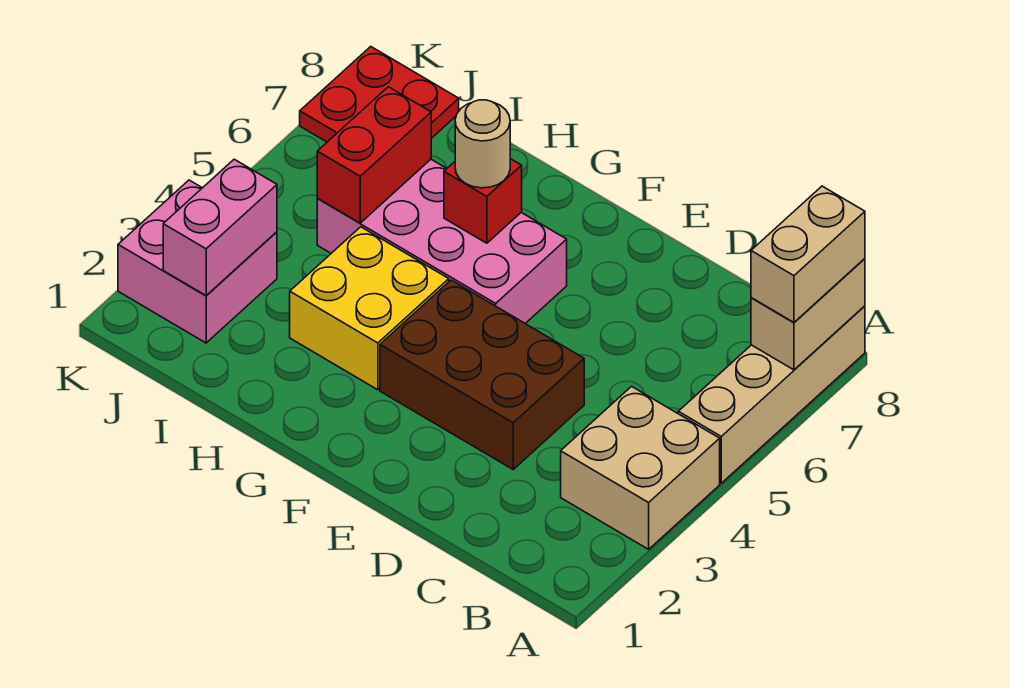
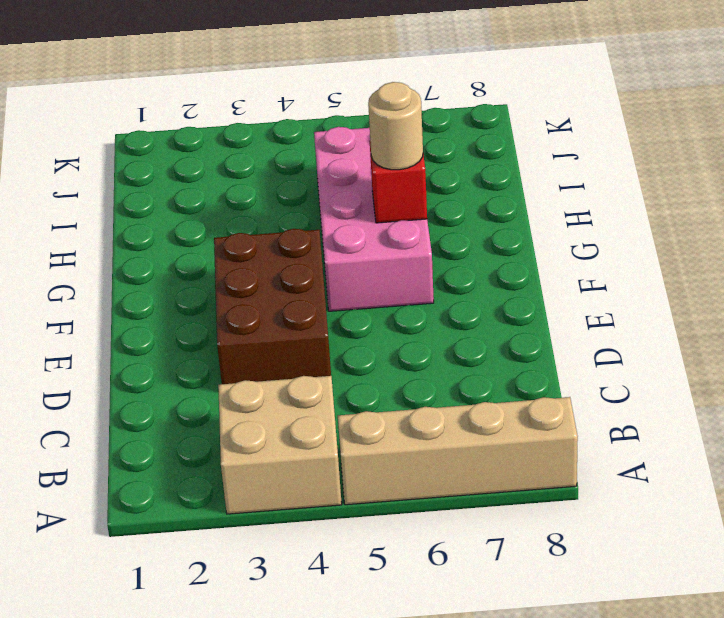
none -> yellow 2x2 brick [290,227,449,390]
none -> pink 2x2 brick [118,180,277,343]
none -> red 2x2 plate [300,47,459,142]

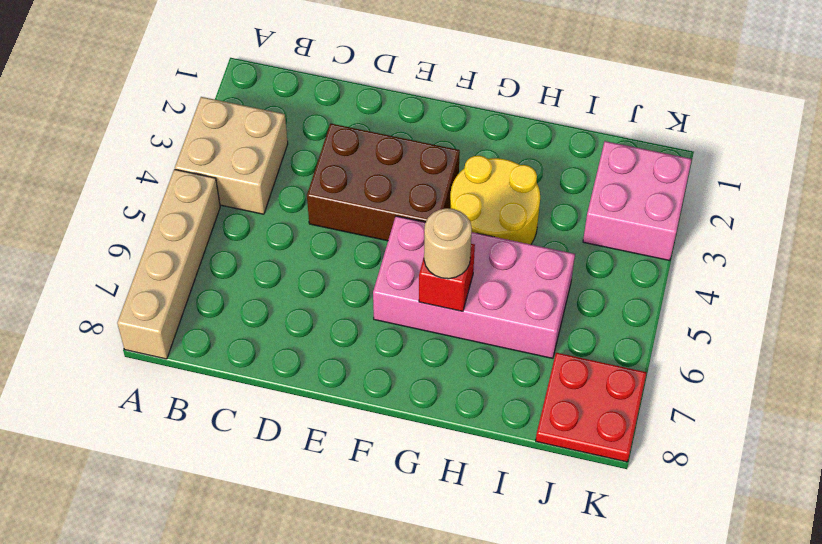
yellow 2x2 round brick [450,156,540,244] -> yellow 2x2 brick [290,227,449,390]
none -> tan 1x2 brick [751,259,865,370]
none -> red 1x2 brick [317,87,431,223]
none -> pink 1x2 brick [163,159,277,296]

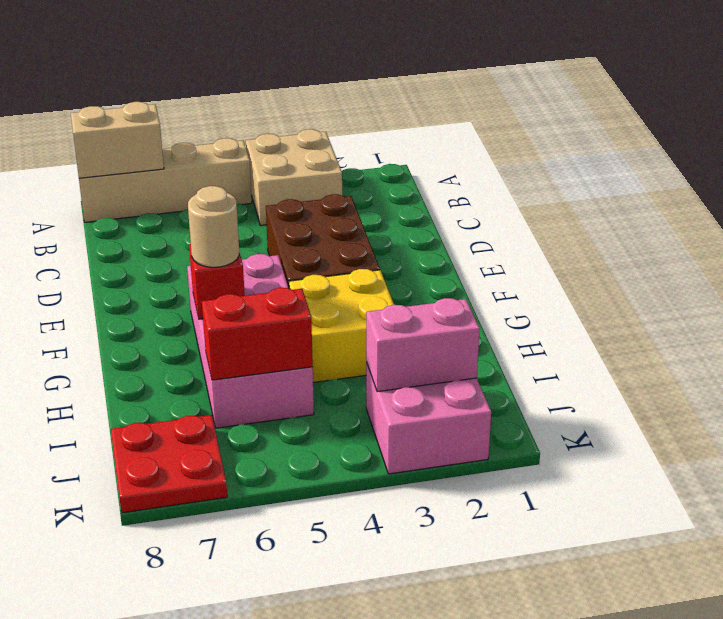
none -> tan 1x2 brick [751,186,865,322]

